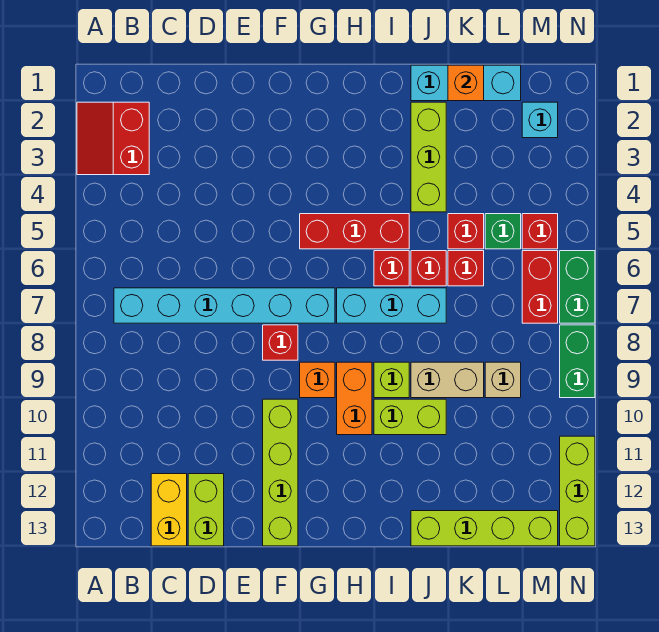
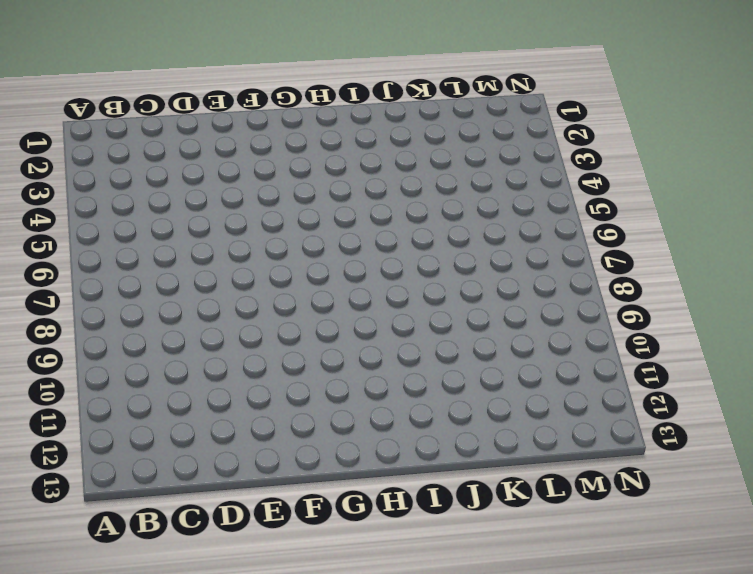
none -> red 2x2 slope [77,102,149,175]
none -> cyan 1x6 brick [114,288,335,323]
none -> yellow 1x2 brick [151,474,187,546]

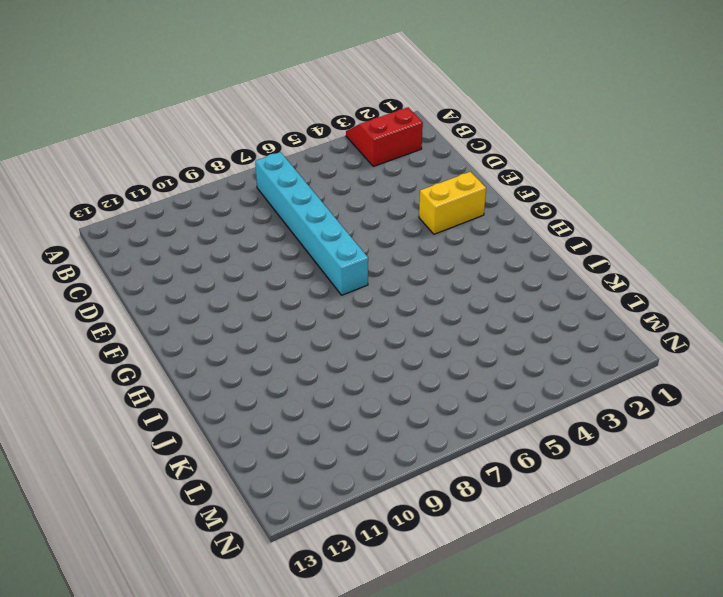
yellow 1x2 brick [419,172,486,234] -> yellow 1x2 brick moved to [151,474,187,546]
none -> lime 1x2 brick [188,474,224,546]
none -> red 1x1 brick [263,325,298,360]
none -> lime 1x4 brick [263,399,298,546]

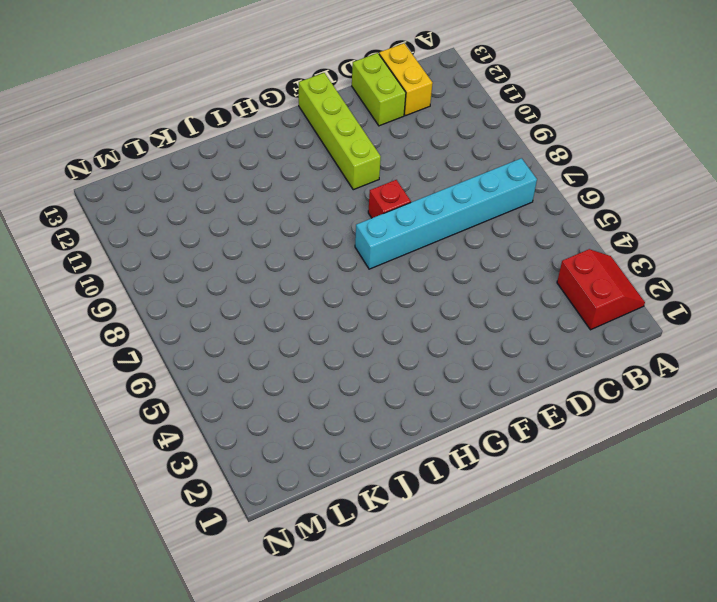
none -> red 1x3 brick [300,214,409,249]
none -> orange 1x1 brick [300,362,335,398]
none -> cyan 1x3 brick [337,288,446,323]

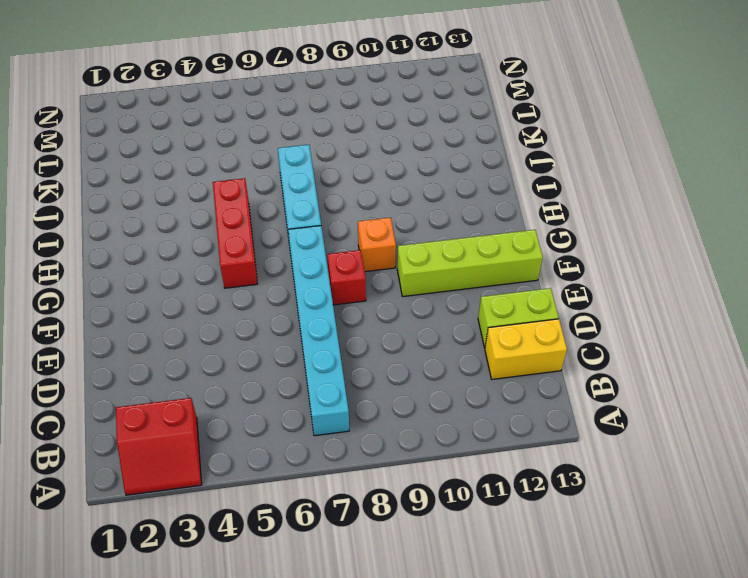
none -> orange 1x2 brick [337,362,372,435]
none -> red 1x1 brick [374,251,409,286]
none -> lime 1x1 brick [374,362,409,398]

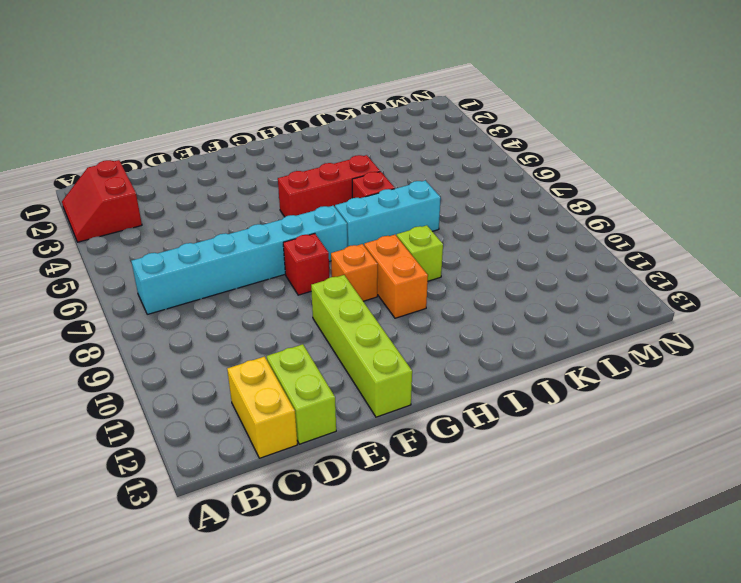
none -> lime 1x2 brick [374,399,446,435]
none -> cyan 1x3 brick [411,65,521,101]
none -> lime 1x3 brick [411,102,446,212]

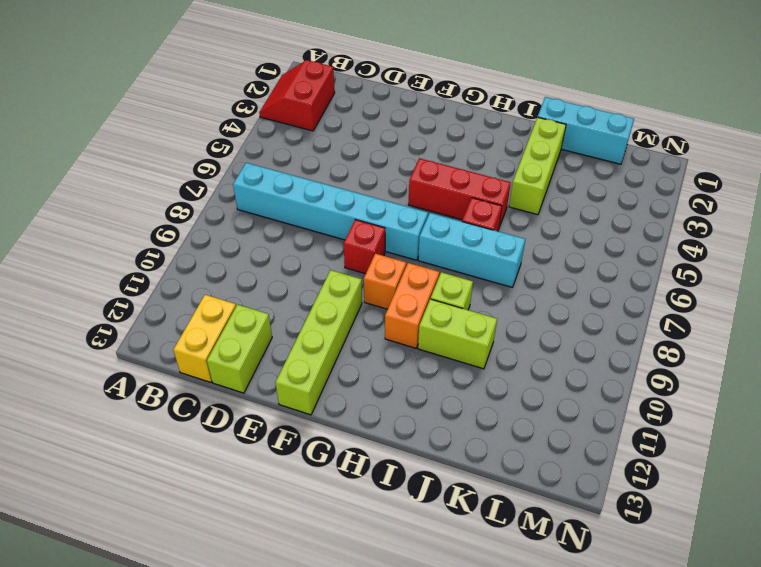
none -> red 1x1 brick [411,251,446,286]
none -> tan 1x2 brick [411,362,484,398]
none -> lime 1x4 brick [411,511,558,546]

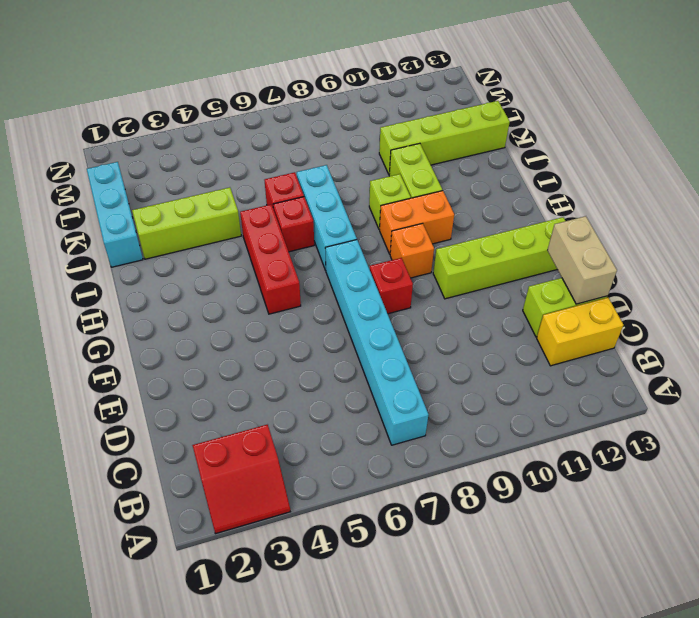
tan 1x2 brick [547,216,617,304] -> tan 1x2 brick moved to [411,362,484,398]
lime 1x4 brick [379,101,510,174] -> lime 1x4 brick turned to [411,511,558,546]
none -> red 1x1 brick [448,214,484,249]
none -> red 1x1 brick [448,251,484,286]
none -> green 1x1 brick [485,214,521,249]

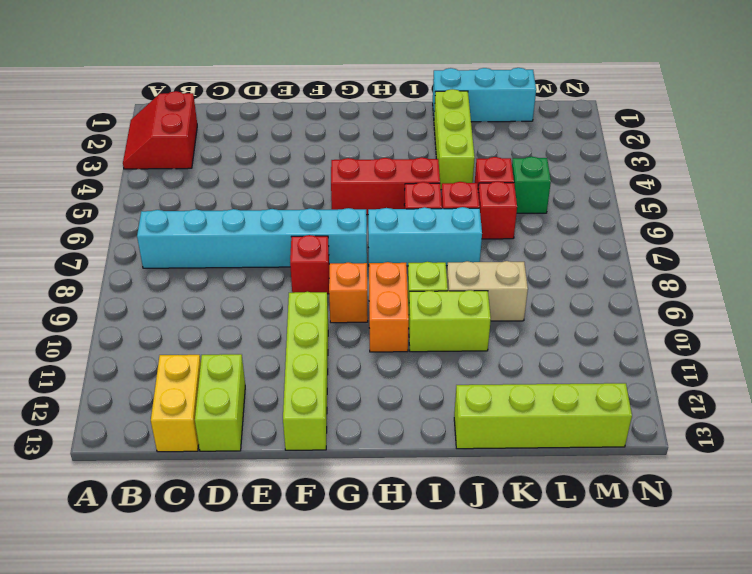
none -> tan 1x1 brick [485,362,521,398]
none -> cyan 1x1 brick [522,102,558,138]
none -> red 1x1 brick [522,214,558,249]

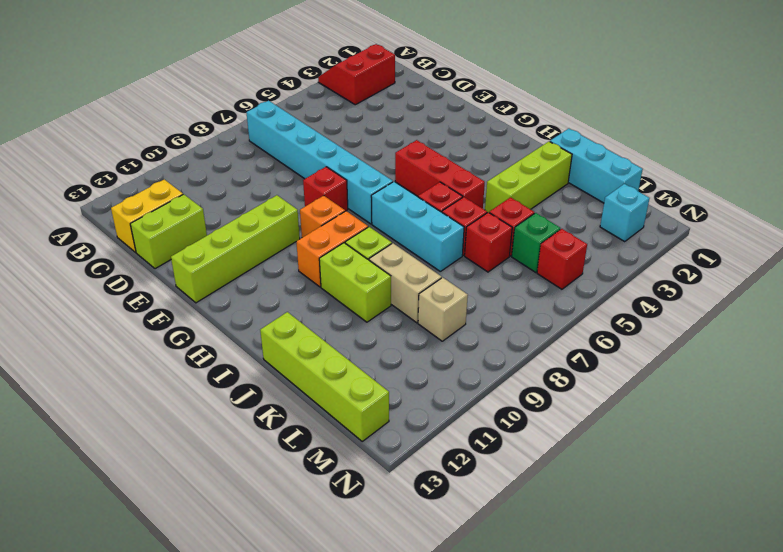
none -> red 1x2 brick [522,251,558,323]
none -> green 1x2 brick [560,251,595,323]
none -> green 1x2 brick [560,325,595,398]

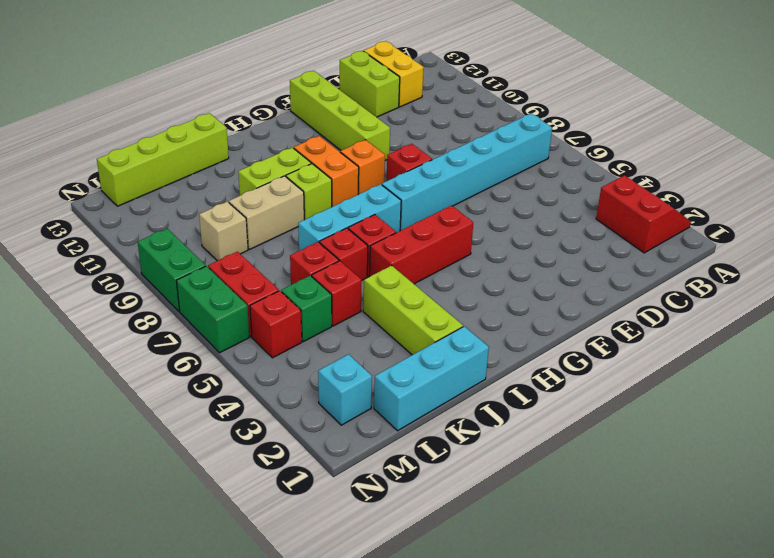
none -> lime 1x3 brick [560,436,595,546]
none -> orange 1x1 brick [448,65,484,101]

